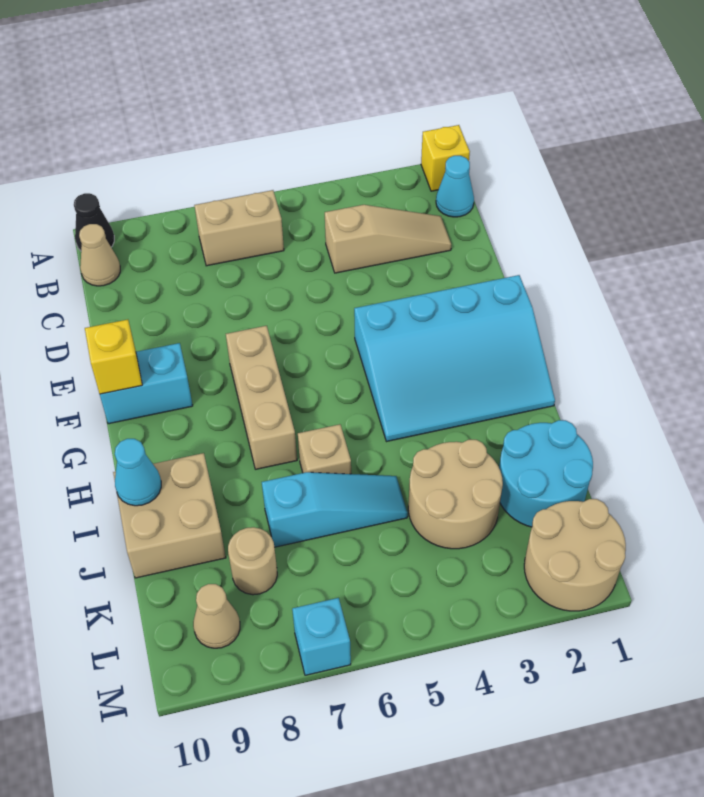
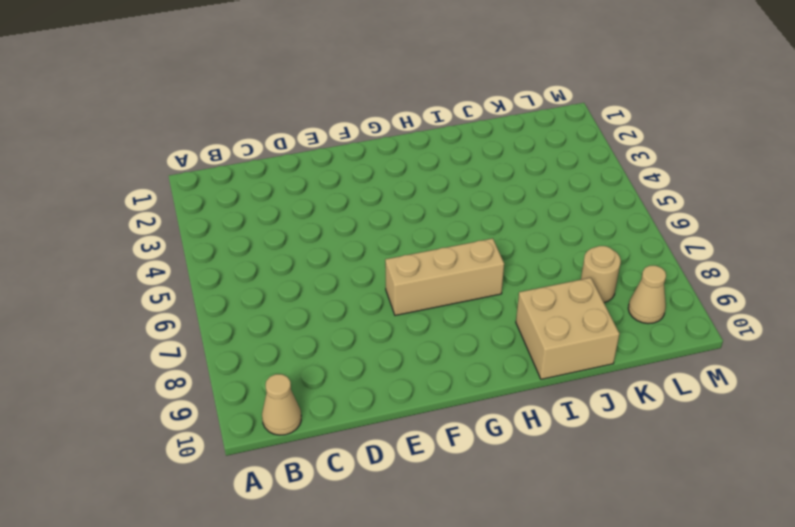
none -> yellow 1x1 brick [421,125,470,191]
none -> black 1x1 cone [74,193,114,251]
none -> cyan 1x1 cone [436,156,474,217]

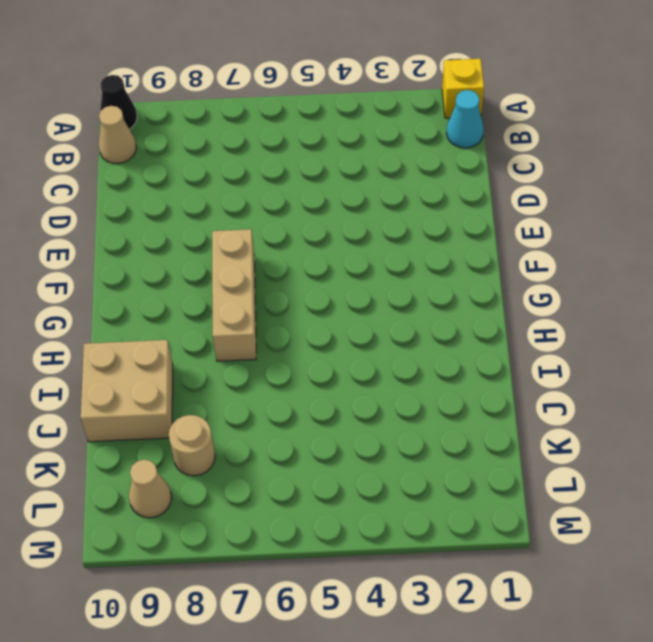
none -> tan 1x2 brick [194,190,284,266]
none -> tan 1x3 slope [325,205,451,273]
none -> cyan 3x4 slope [354,275,555,442]

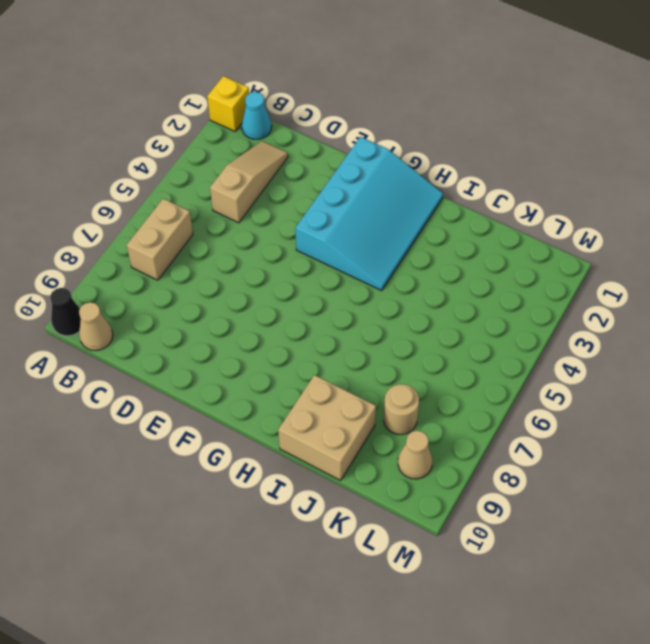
none -> tan 1x3 brick [226,326,297,469]
none -> cyan 1x2 brick [100,343,193,424]
none -> tan 1x1 brick [298,424,351,474]

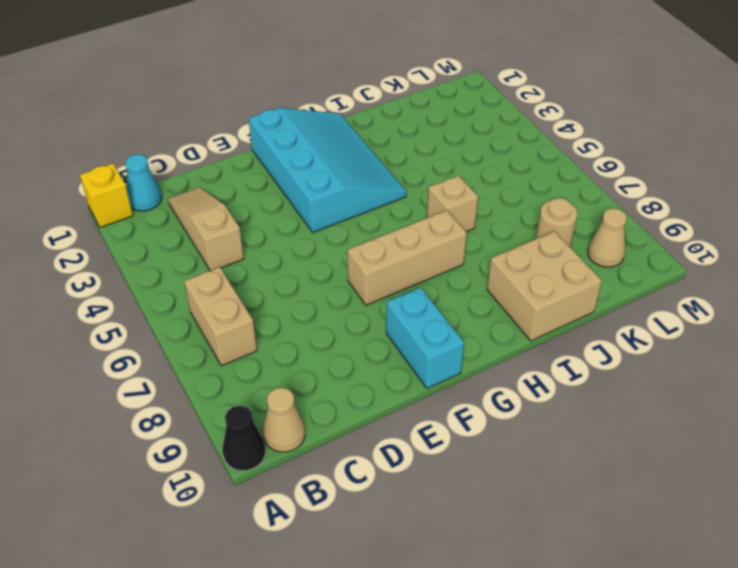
none -> cyan 2x2 round brick [499,420,593,527]
none -> tan 2x2 round brick [408,440,503,549]
none -> cyan 1x3 slope [262,472,408,547]

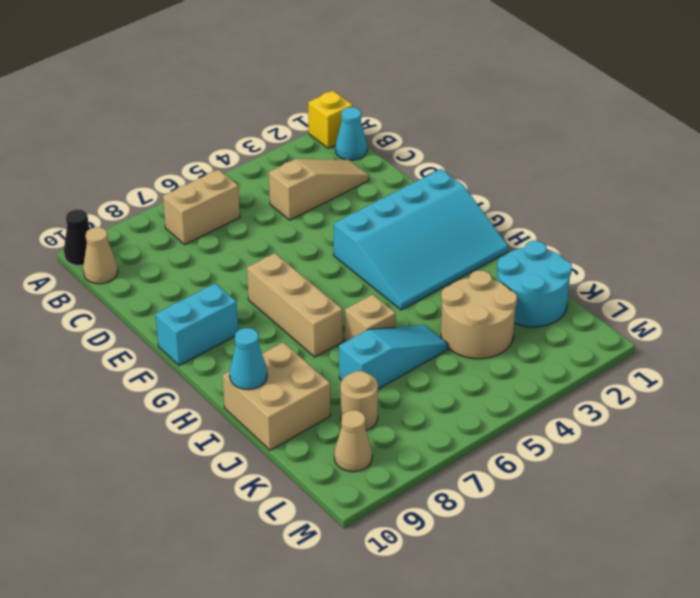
none -> tan 2x2 round brick [524,499,626,611]
none -> cyan 1x1 brick [292,598,351,675]
none -> yellow 1x1 brick [85,320,142,394]

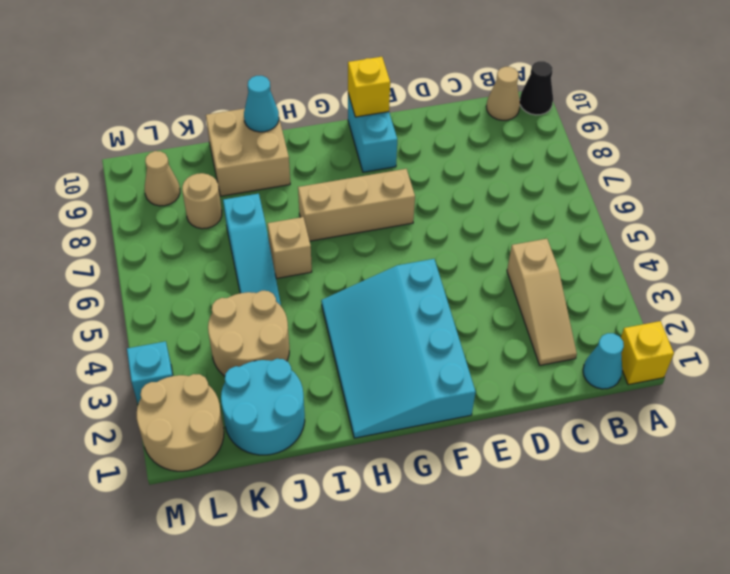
cyan 1x1 brick [127,341,173,404] -> cyan 1x1 brick moved to [292,598,351,675]
none -> tan 1x2 brick [194,190,284,266]

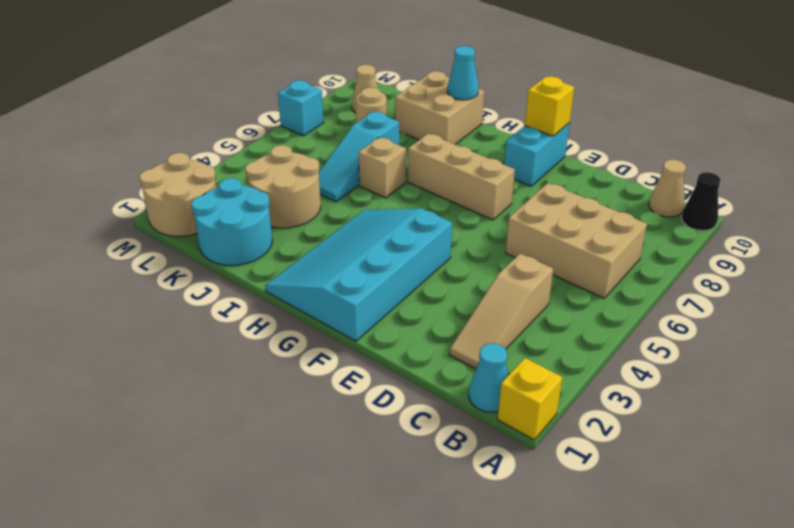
tan 2x3 brick [506,183,647,298] -> tan 1x2 brick [194,190,284,266]

